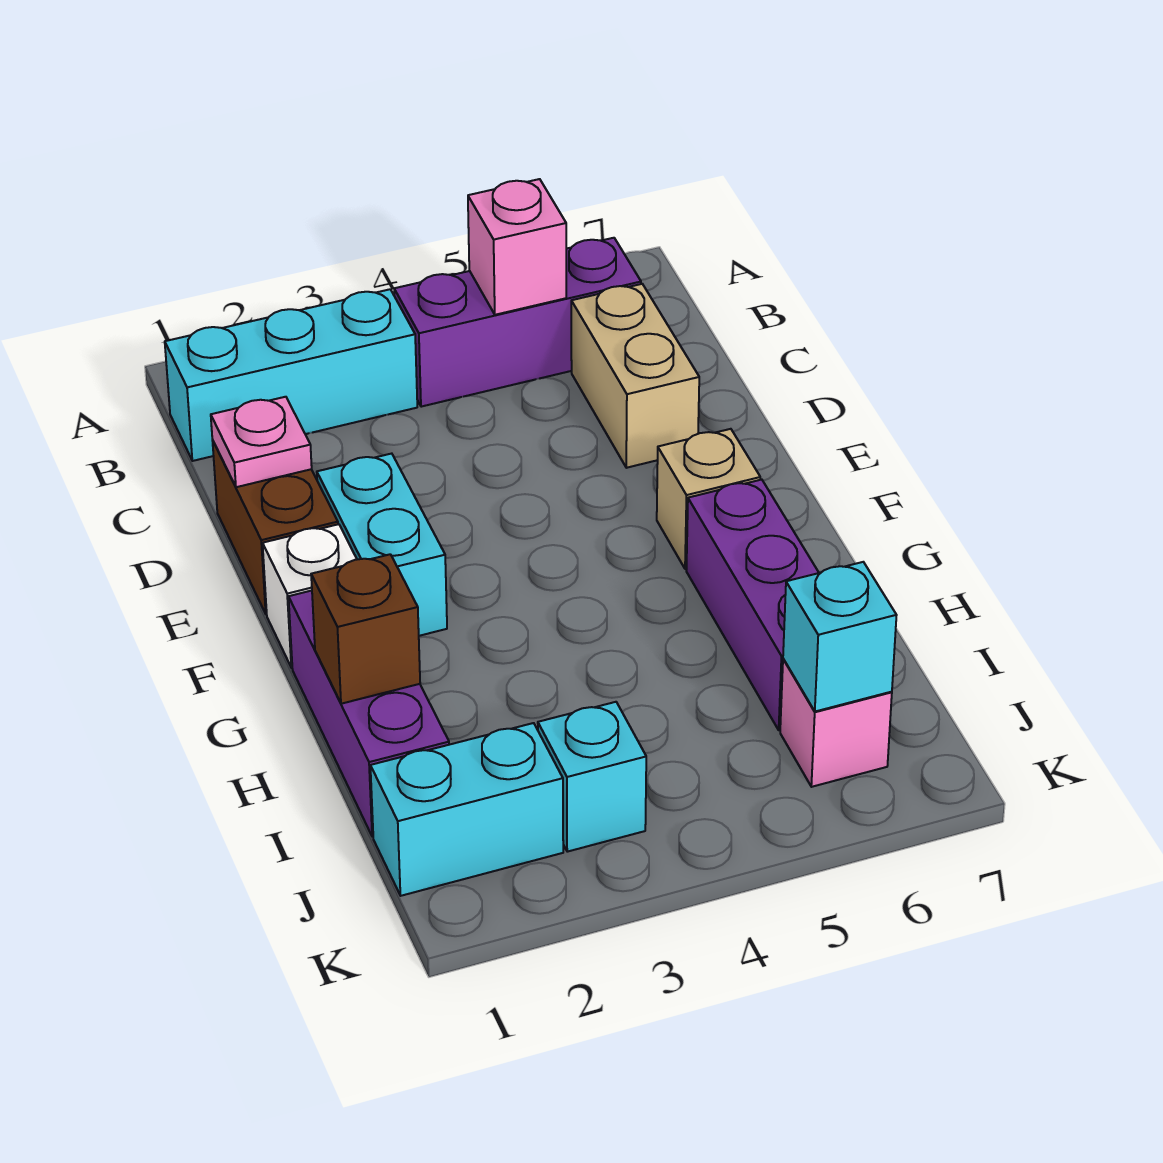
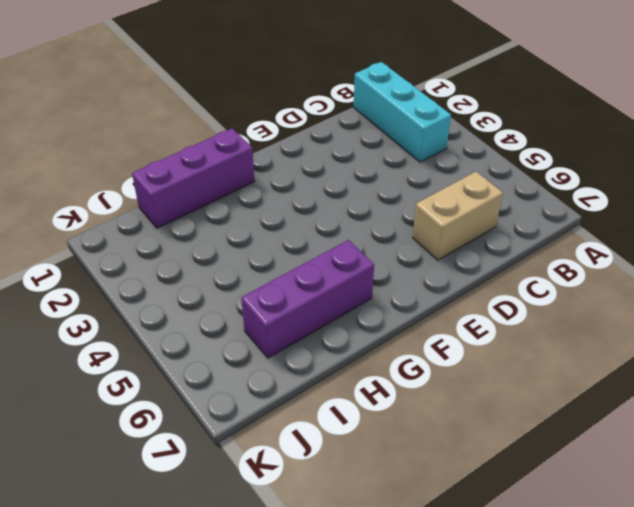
none -> purple 1x3 brick [394,238,641,407]
none -> brown 1x2 brick [212,440,338,614]
none -> cyan 1x2 brick [317,454,447,636]

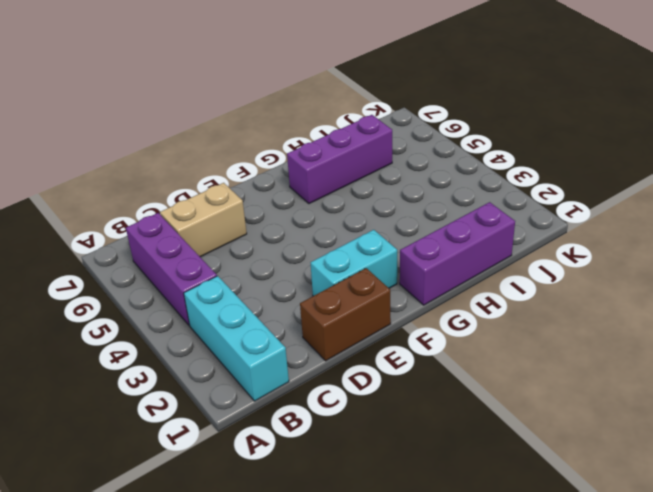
none -> white 1x1 brick [263,524,357,668]
none -> tan 1x1 brick [657,429,760,569]
none -> cyan 1x2 brick [370,723,563,896]

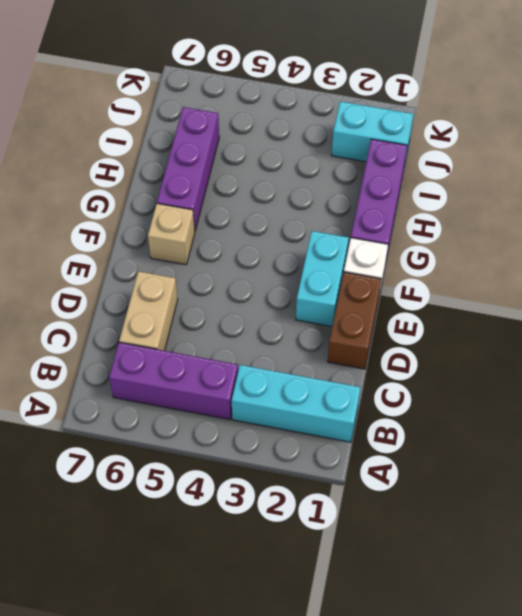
none -> cyan 1x1 brick [538,702,646,852]
none -> pink 1x1 brick [780,659,892,787]
none -> pink 1x1 brick [468,179,566,315]

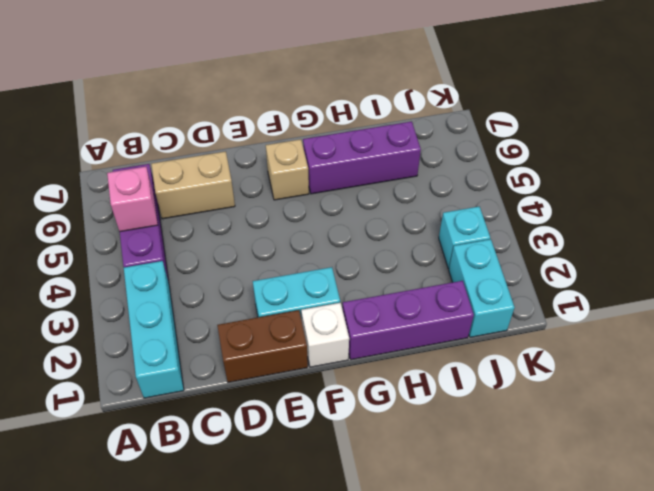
none -> pink 1x1 brick [780,659,892,787]
none -> pink 1x1 plate [211,397,312,487]
none -> brown 1x1 brick [311,554,420,704]

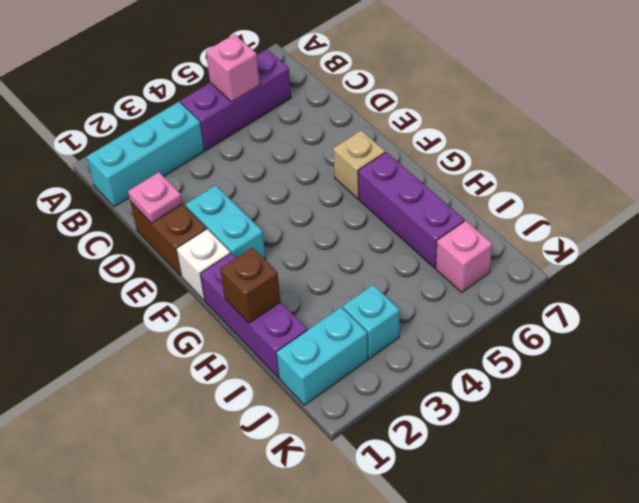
none -> tan 1x2 brick [571,284,699,468]
none -> cyan 1x1 brick [783,562,897,711]

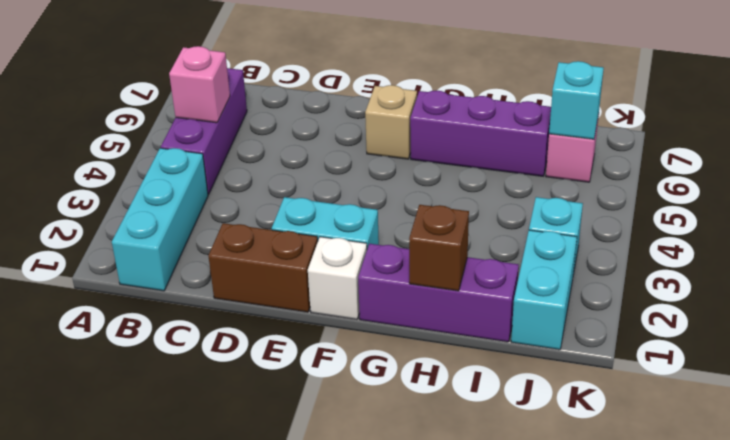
none -> tan 1x2 brick [571,284,699,468]
none -> pink 1x1 plate [211,397,312,487]

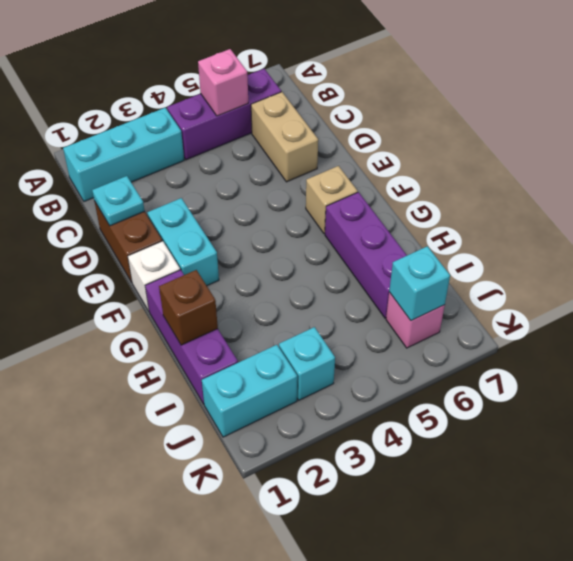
cyan 1x1 plate [92,176,144,226] -> pink 1x1 plate [211,397,312,487]

